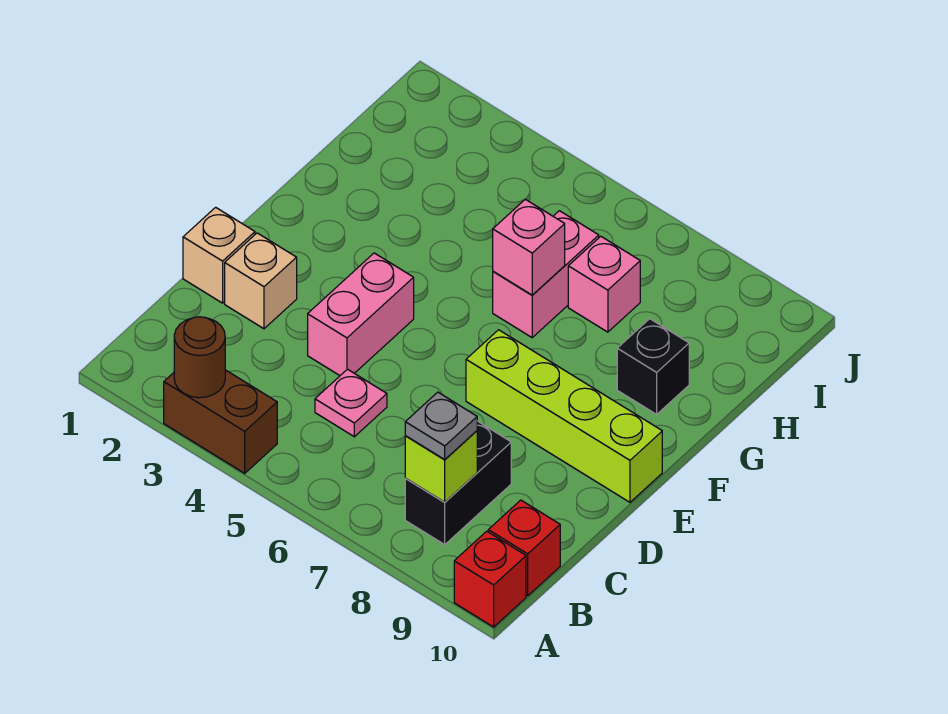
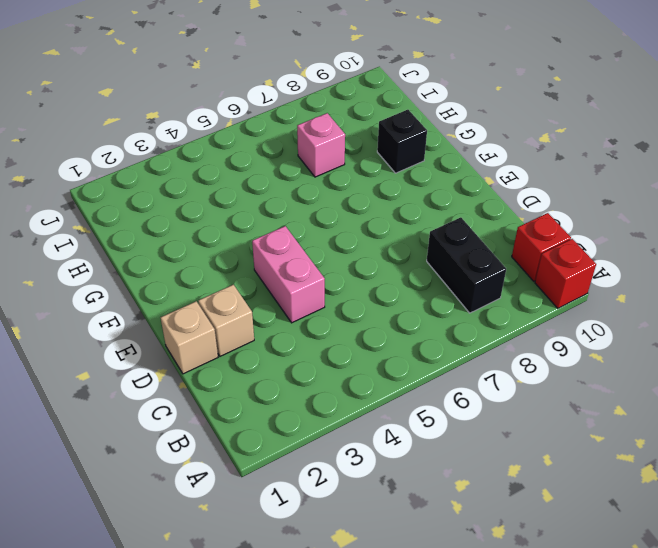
none -> brown 1x2 brick [164,370,277,473]
none -> pink 1x1 plate [315,369,387,437]
none -> lime 1x4 brick [466,330,662,502]

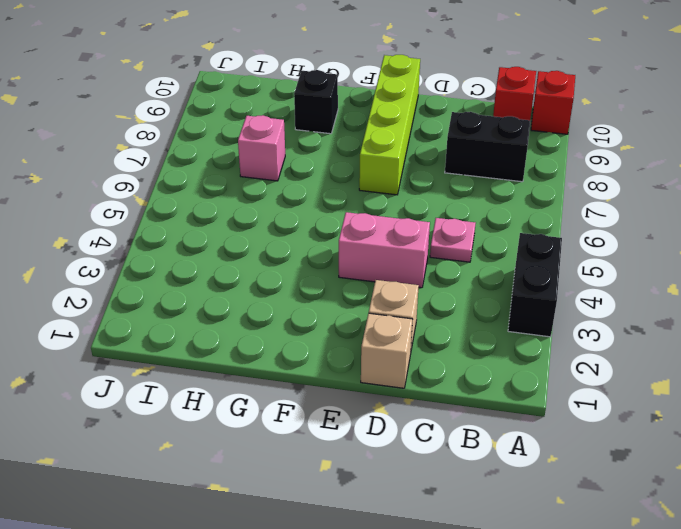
black 1x2 brick [508,233,562,337] -> brown 1x2 brick [164,370,277,473]
none -> pink 1x2 brick [493,211,599,337]
none -> brown 1x1 round brick [174,317,225,398]
none -> lime 1x1 brick [405,431,477,502]

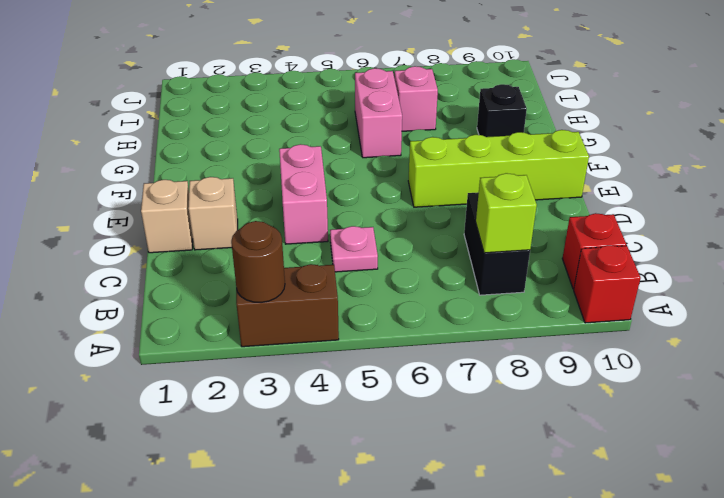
none -> pink 1x1 brick [493,199,565,295]
none -> grey 1x1 plate [405,392,477,459]

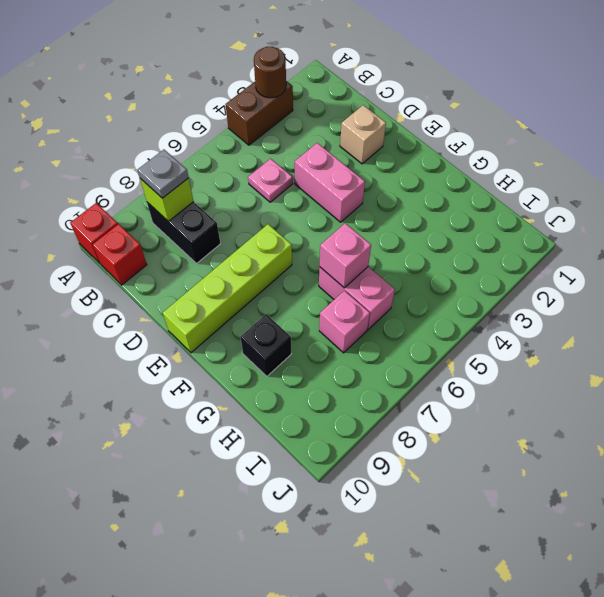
none -> tan 1x1 brick [183,207,255,303]

